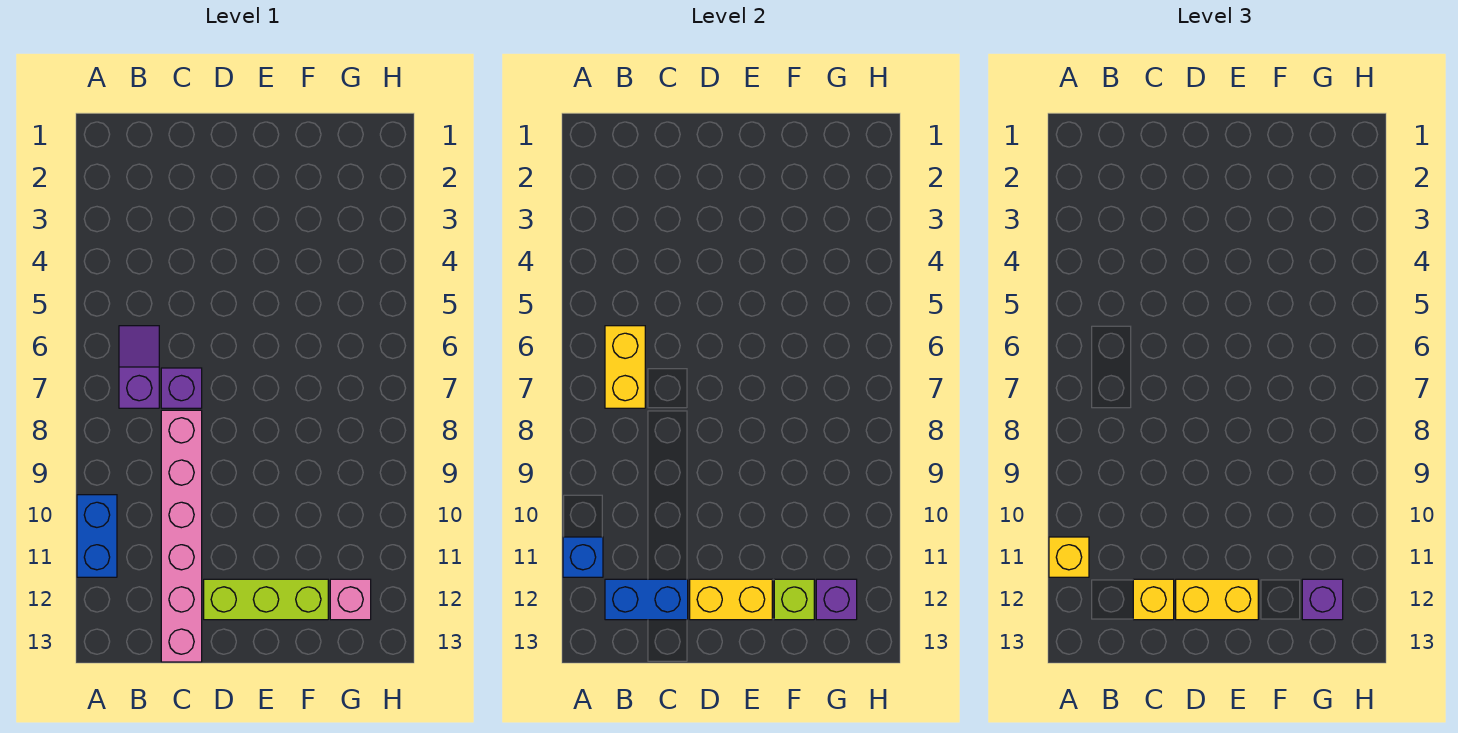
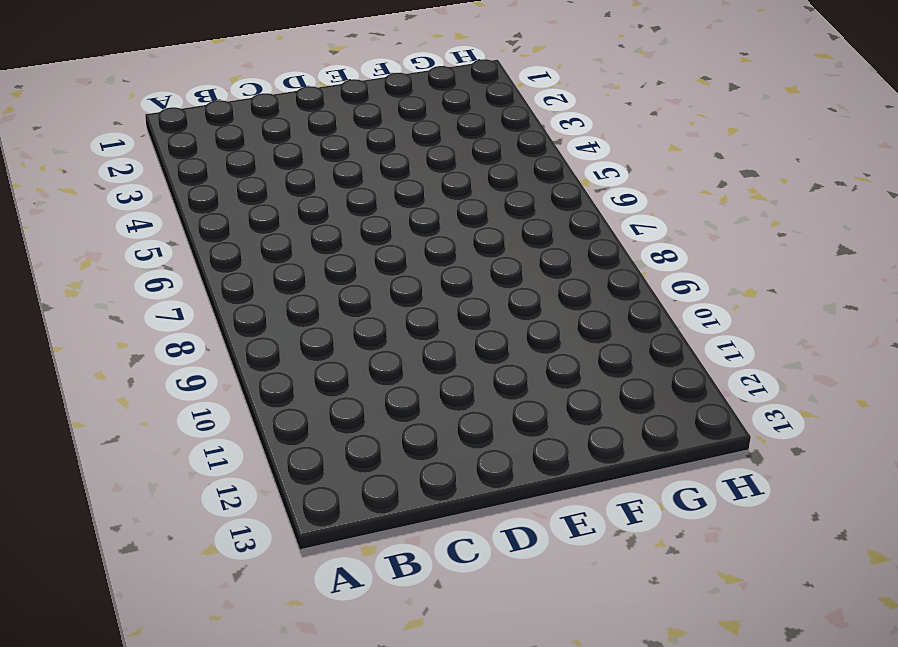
none -> blue 1x2 brick [77,495,117,577]
none -> purple 1x2 slope [119,326,159,408]
none -> purple 1x1 brick [161,368,202,408]

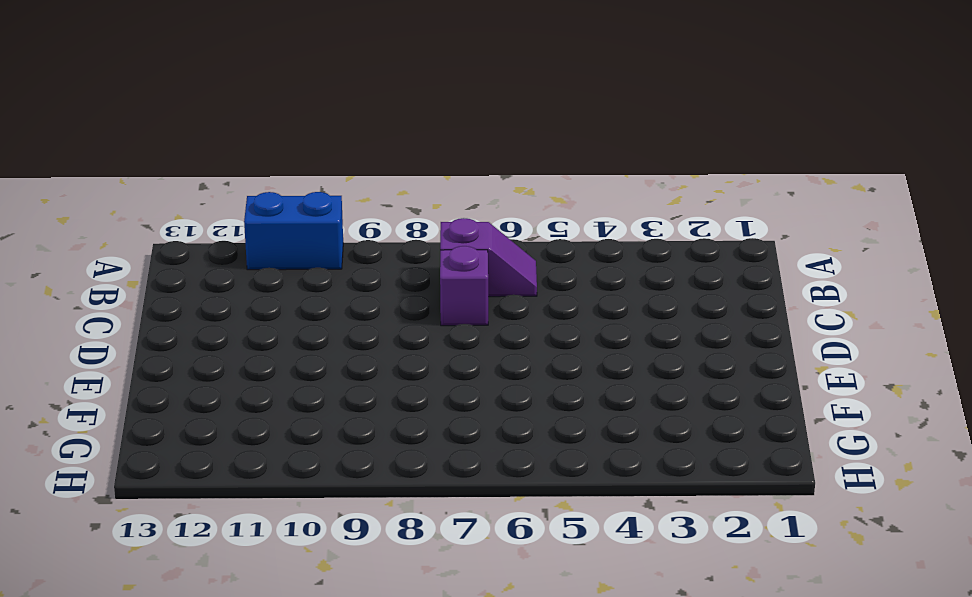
none -> pink 1x6 brick [161,410,202,662]
none -> lime 1x3 brick [204,579,328,620]
none -> pink 1x1 brick [330,579,371,620]

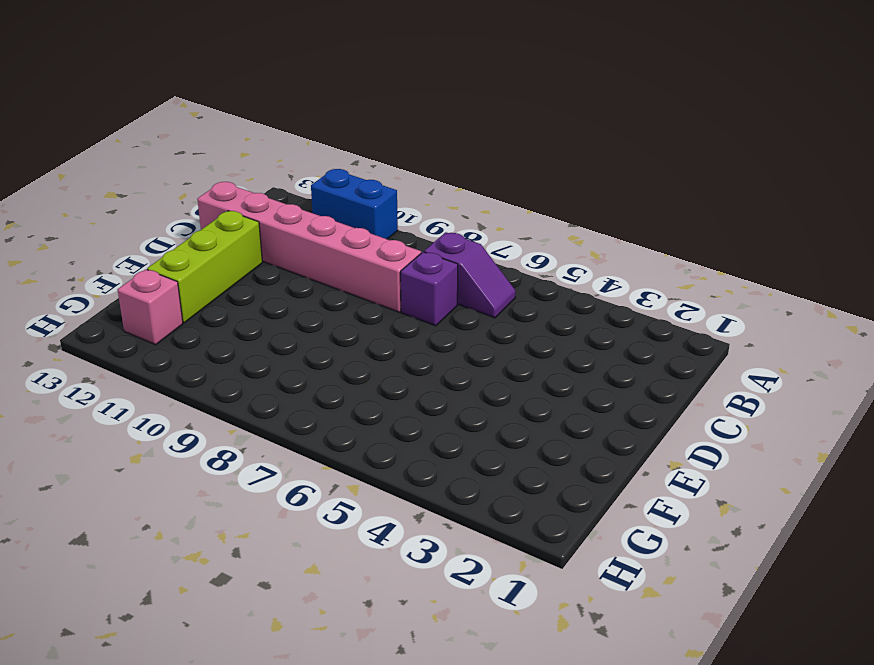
none -> blue 1x1 brick [563,537,603,577]
none -> yellow 1x2 brick [605,326,645,408]
none -> blue 1x2 brick [605,579,688,620]

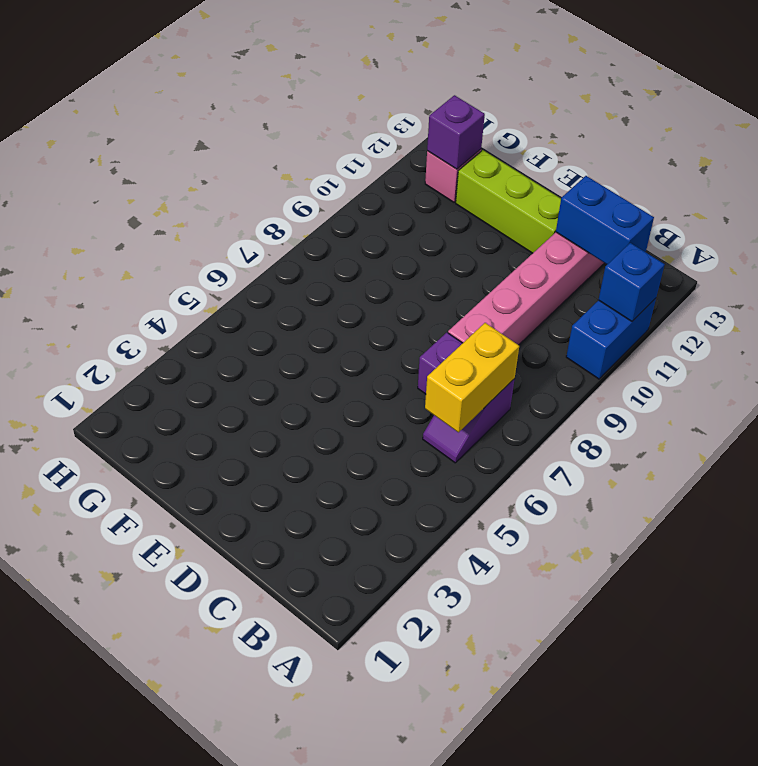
none -> yellow 1x2 brick [690,579,772,620]
none -> lime 1x1 brick [774,579,814,620]
none -> yellow 1x1 brick [1049,537,1089,577]

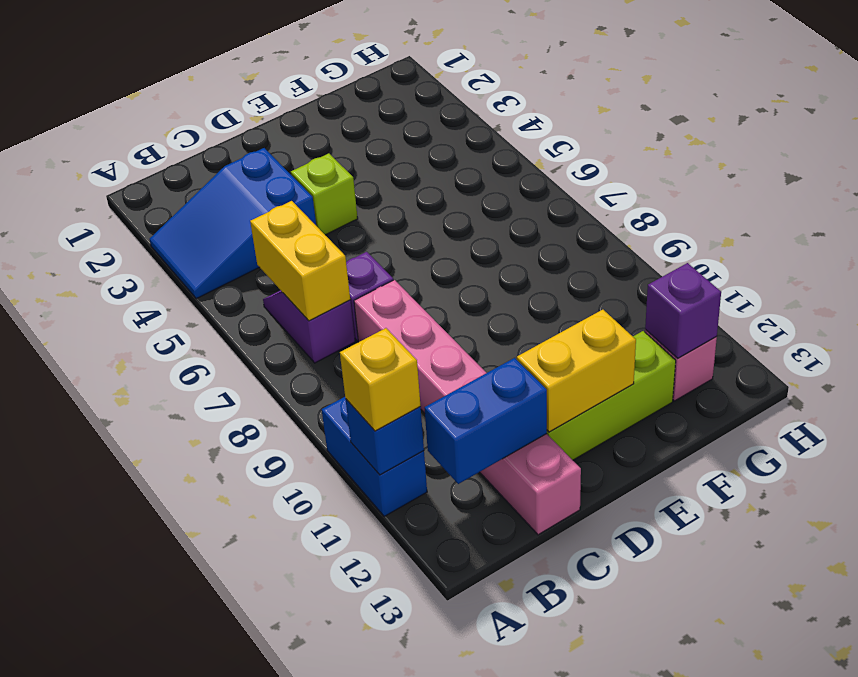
blue 2x3 slope [150,148,316,299] -> none
lime 1x1 brick [291,153,358,235] -> lime 1x1 brick moved to [774,579,814,620]
none -> yellow 1x1 brick [1133,579,1174,620]
none -> yellow 1x2 brick [1176,579,1258,620]
none -> purple 1x1 brick [1302,579,1343,620]

